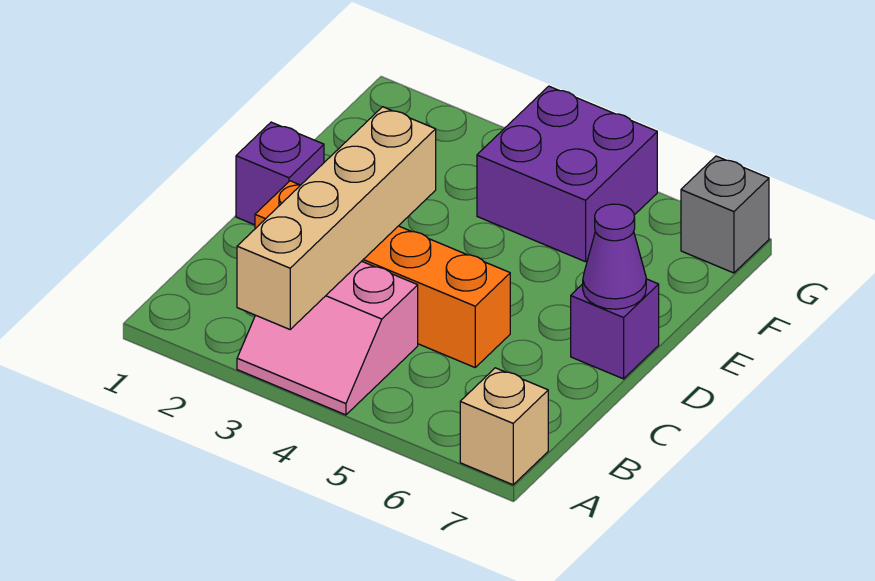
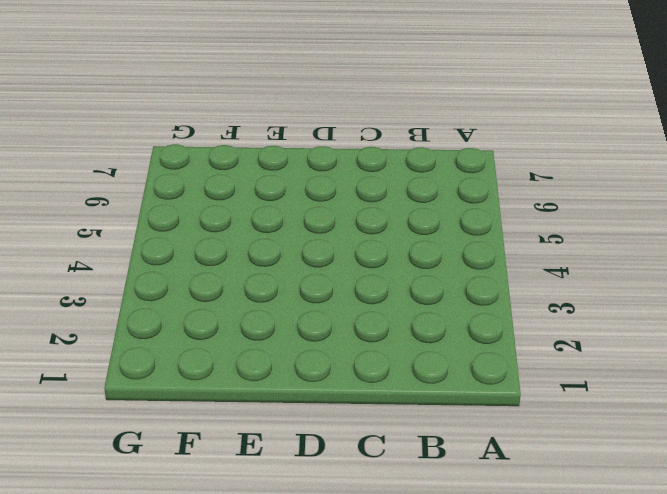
none -> pink 2x2 slope [237,261,418,415]
none -> tan 1x1 brick [460,368,548,485]

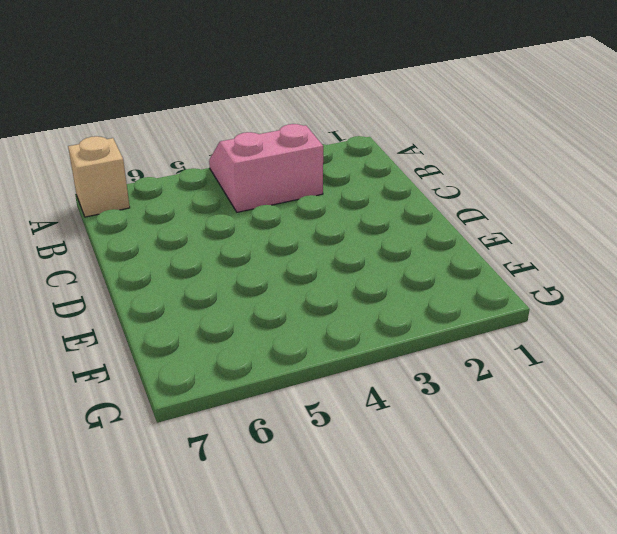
none -> orange 1x4 brick [255,181,510,367]
none -> purple 1x1 brick [236,122,324,225]

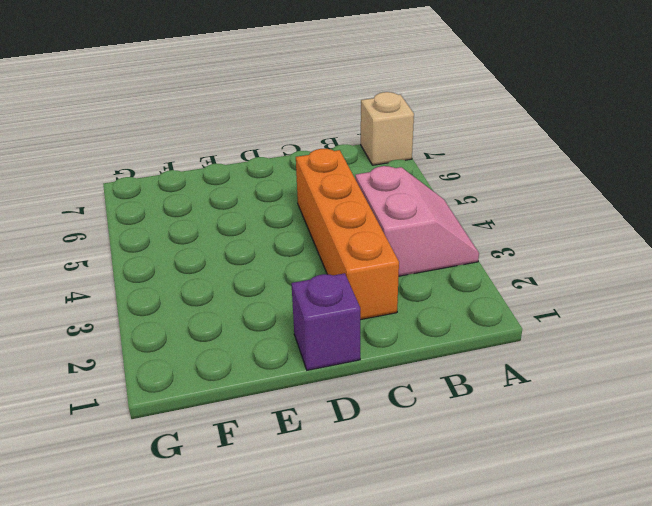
none -> purple 1x1 brick [571,279,659,379]
none -> purple 2x2 brick [477,86,657,262]

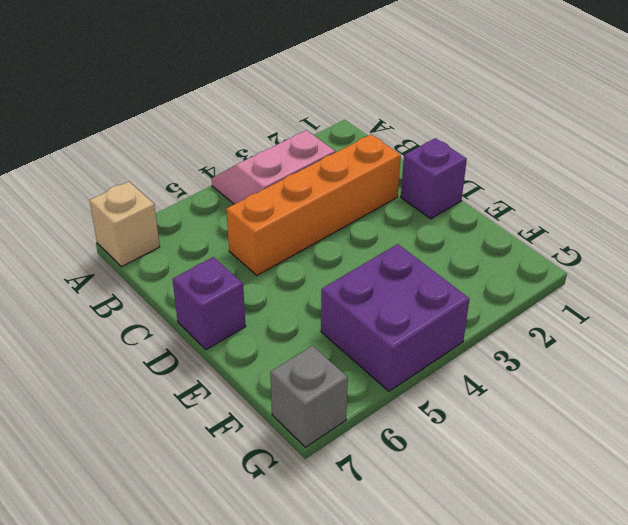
none -> tan 1x4 brick [237,107,436,329]
none -> purple 1x1 cone [583,204,646,309]

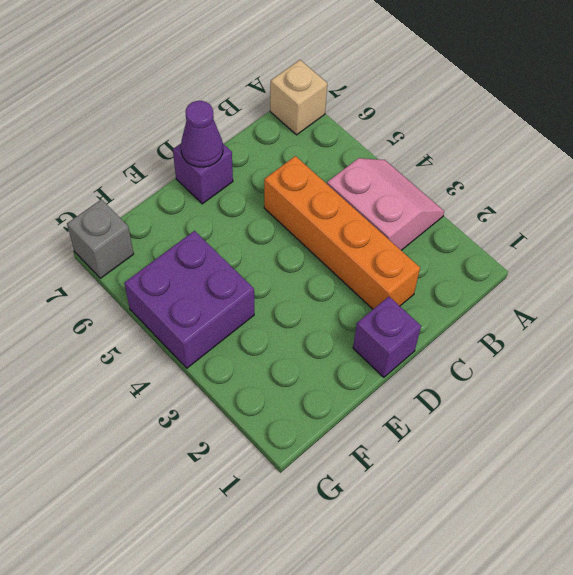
none -> tan 1x4 brick [237,107,436,329]

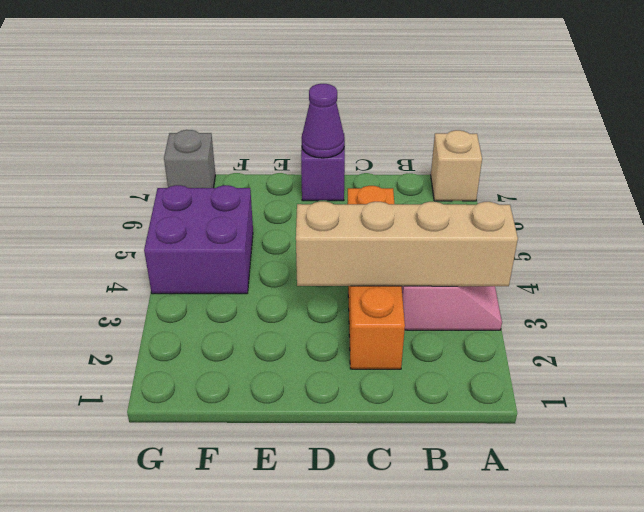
none -> purple 1x1 brick [236,122,324,225]

